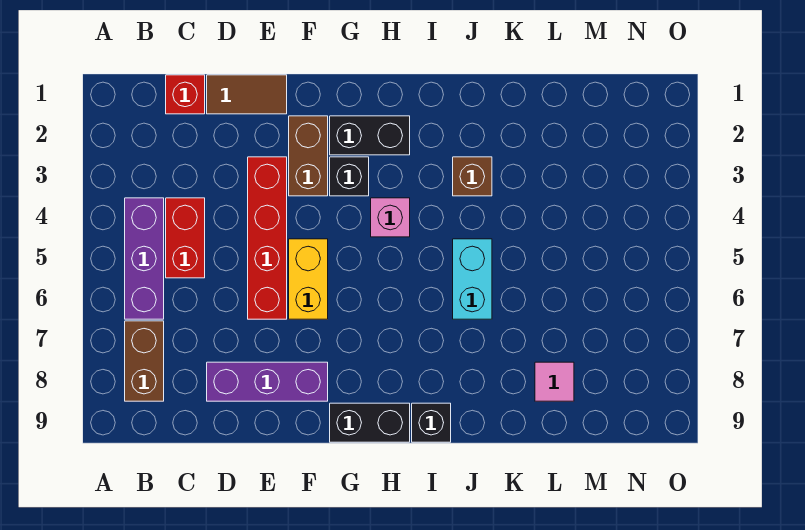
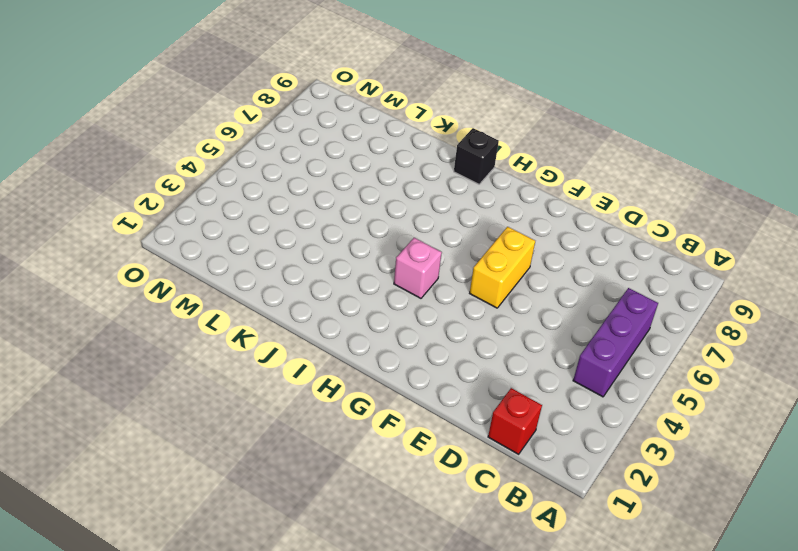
none -> brown 1x2 brick [125,321,164,401]
none -> red 1x2 brick [166,198,205,278]
none -> brown 1x2 tile [207,75,287,114]

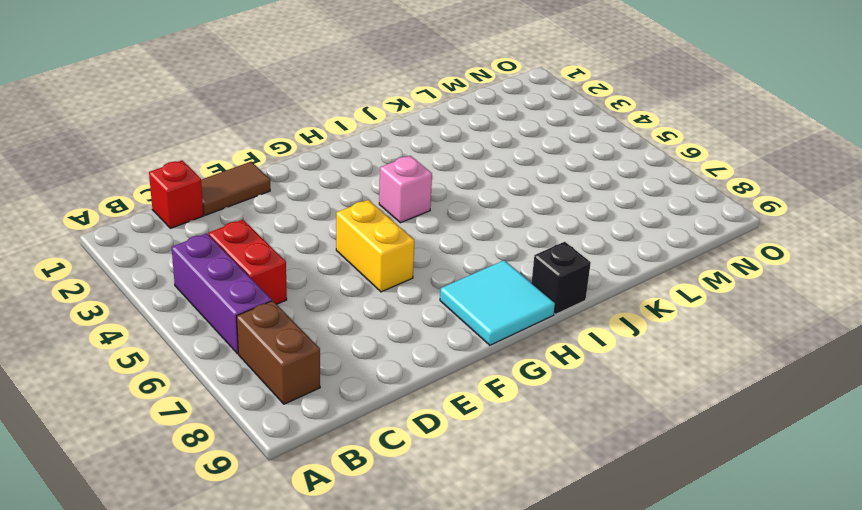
cyan 2x2 tile [440,260,555,345] -> black 1x2 brick [330,403,410,442]
none -> purple 1x3 brick [207,362,328,401]
none -> red 1x4 brick [248,157,287,319]
none -> brown 1x2 brick [289,116,328,196]

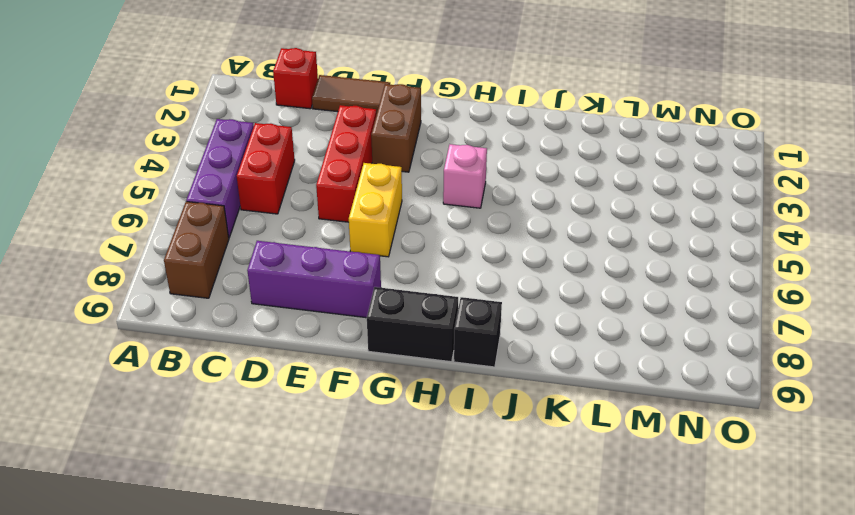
red 1x3 brick [316,105,376,222] -> red 1x4 brick [248,157,287,319]
none -> black 1x2 brick [330,116,410,155]
none -> black 1x1 brick [330,157,369,196]
none -> brown 1x1 brick [453,157,492,196]

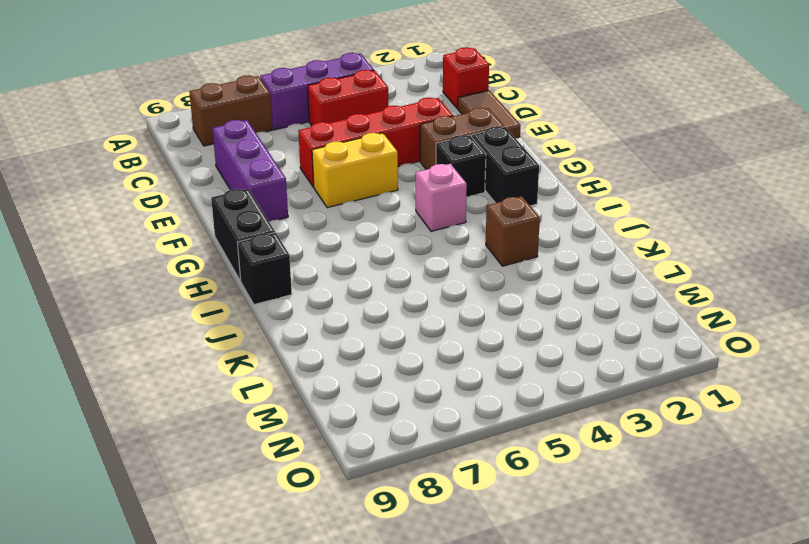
none -> cyan 1x2 brick [453,239,492,319]
none -> pink 1x1 tile [535,362,574,401]

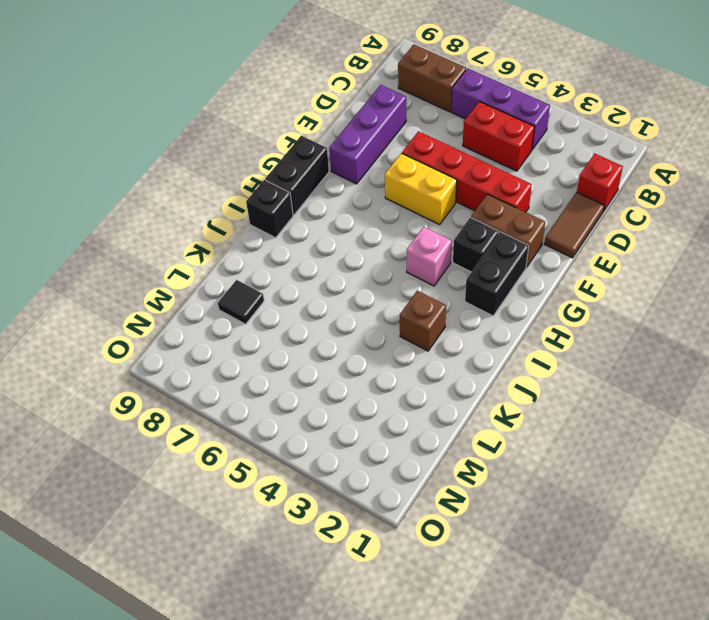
black 1x1 tile [218,280,264,324] -> pink 1x1 tile [535,362,574,401]
none -> cyan 1x2 brick [453,239,492,319]

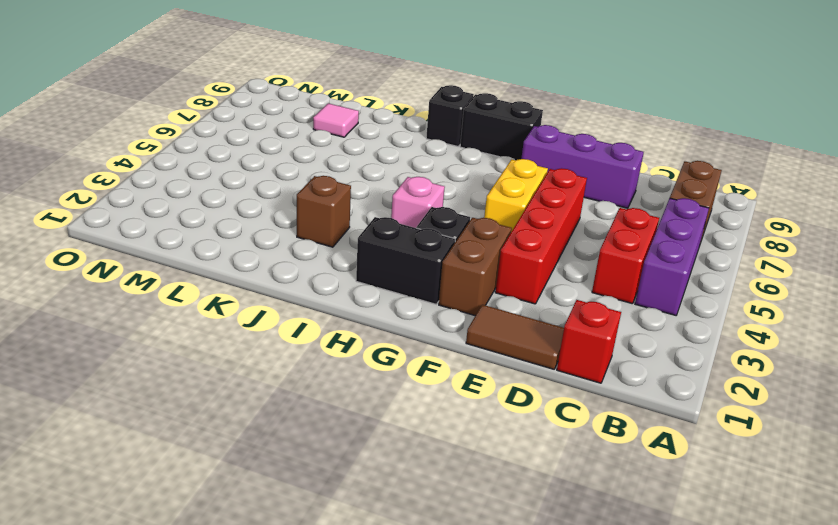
none -> cyan 1x2 brick [453,239,492,319]

